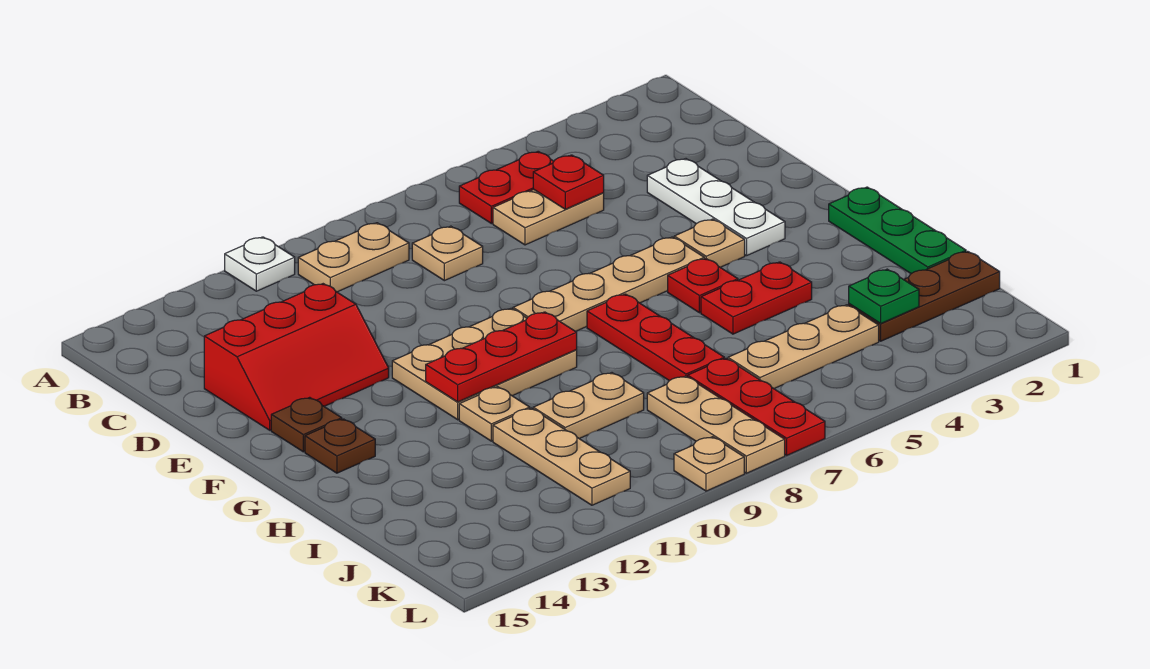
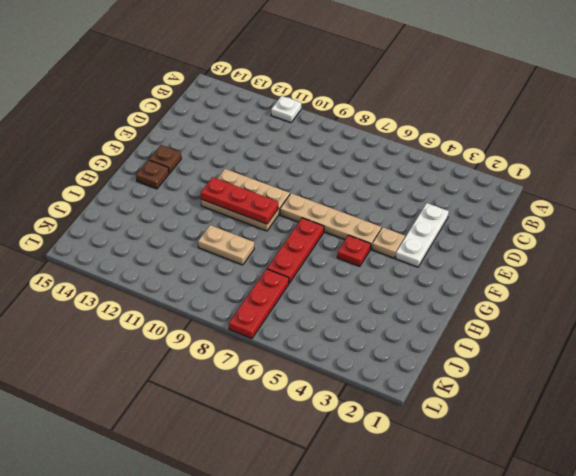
none -> red 1x2 plate [459,151,554,224]
none -> tan 1x2 plate [298,223,409,292]
none -> tan 1x2 plate [493,189,604,245]

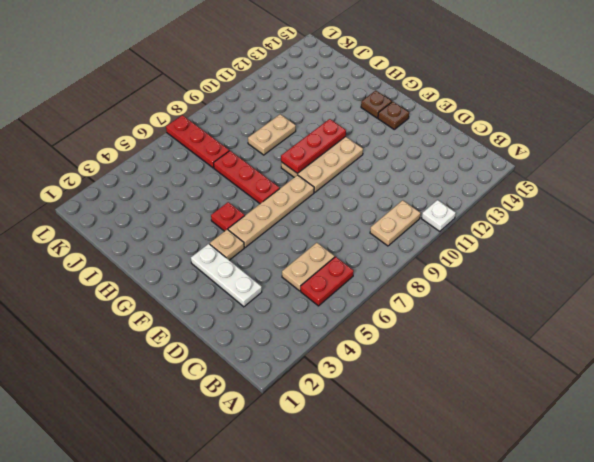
none -> tan 1x1 plate [412,226,483,281]
none -> red 2x3 slope [204,284,389,430]
none -> green 1x3 plate [829,187,966,274]

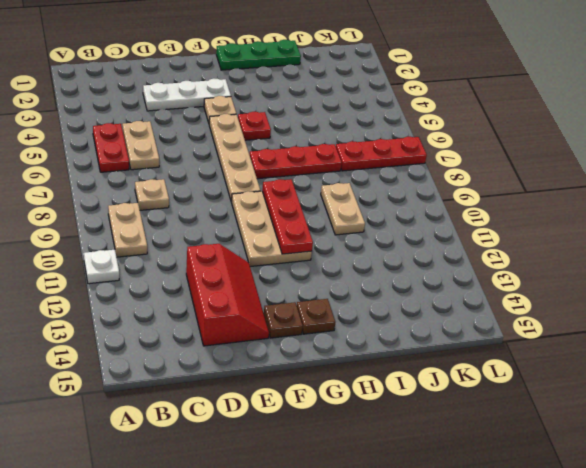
none -> red 1x2 plate [701,262,812,334]
none -> tan 1x1 plate [459,387,530,441]
none -> tan 1x3 plate [493,408,630,505]

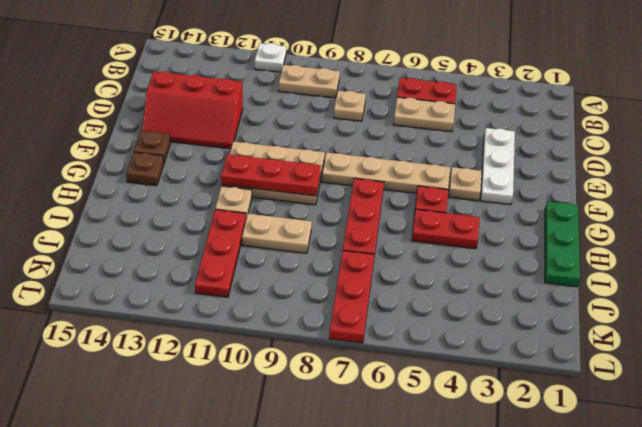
red 1x3 plate [195,210,246,297] -> tan 1x3 plate [493,408,630,505]
none -> brown 1x3 plate [849,251,1000,341]
none -> tan 1x3 plate [728,305,879,389]
none -> tan 1x3 plate [647,376,785,473]

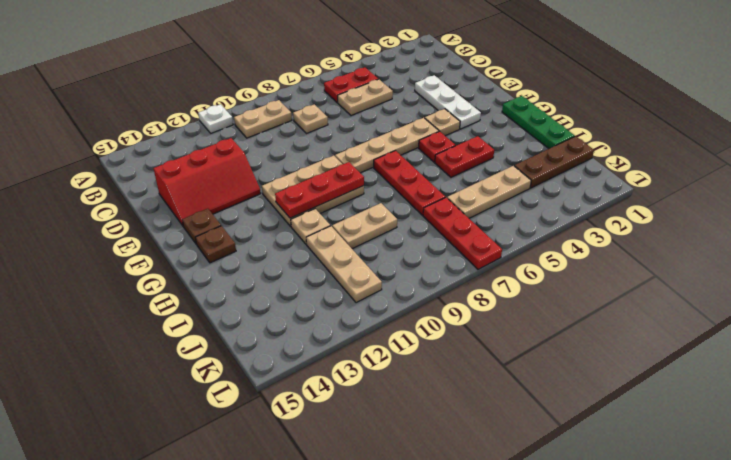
none -> tan 1x3 plate [647,376,785,473]
none -> tan 1x1 plate [674,437,744,491]
none -> red 1x1 plate [533,155,604,209]

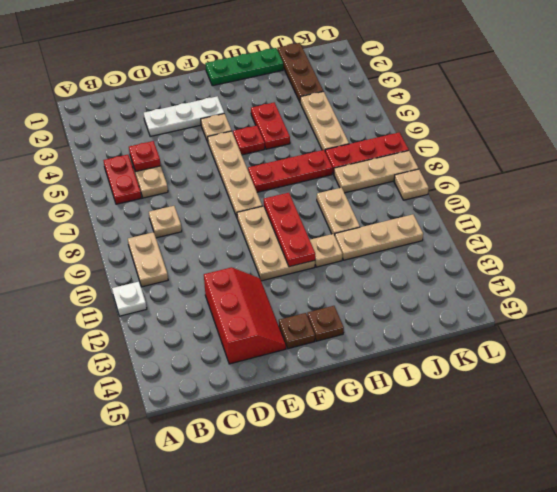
none -> green 1x1 plate [849,269,919,323]

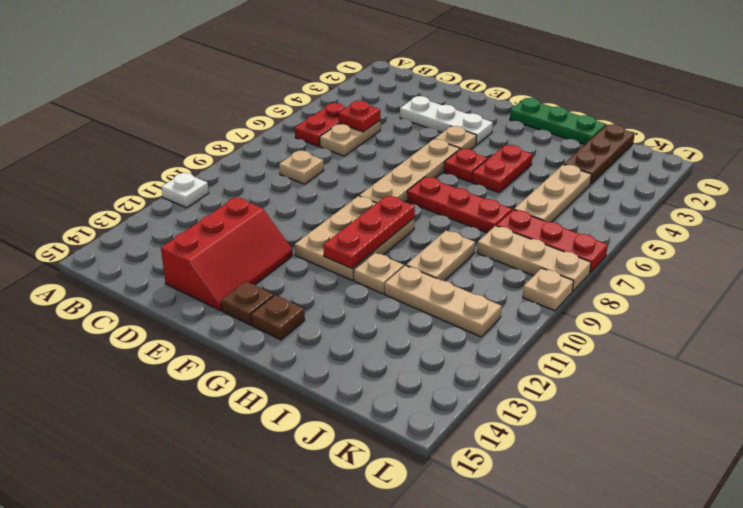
none -> tan 1x2 plate [298,223,409,292]
none -> green 1x1 plate [849,269,919,323]

